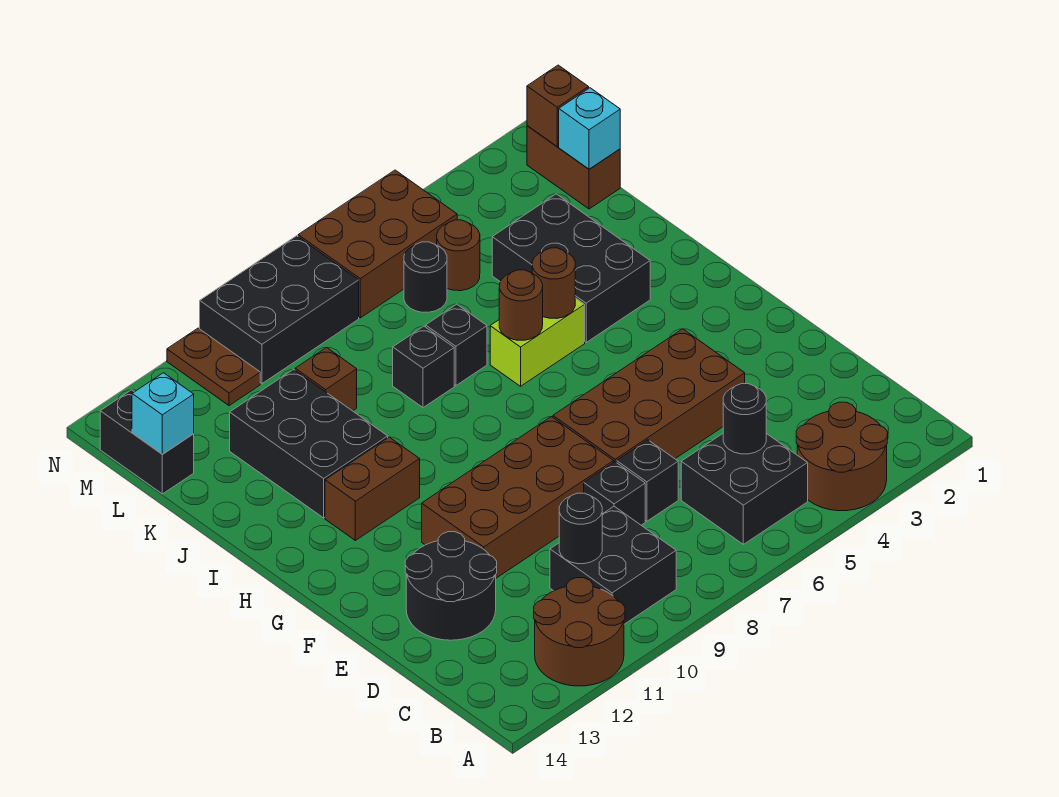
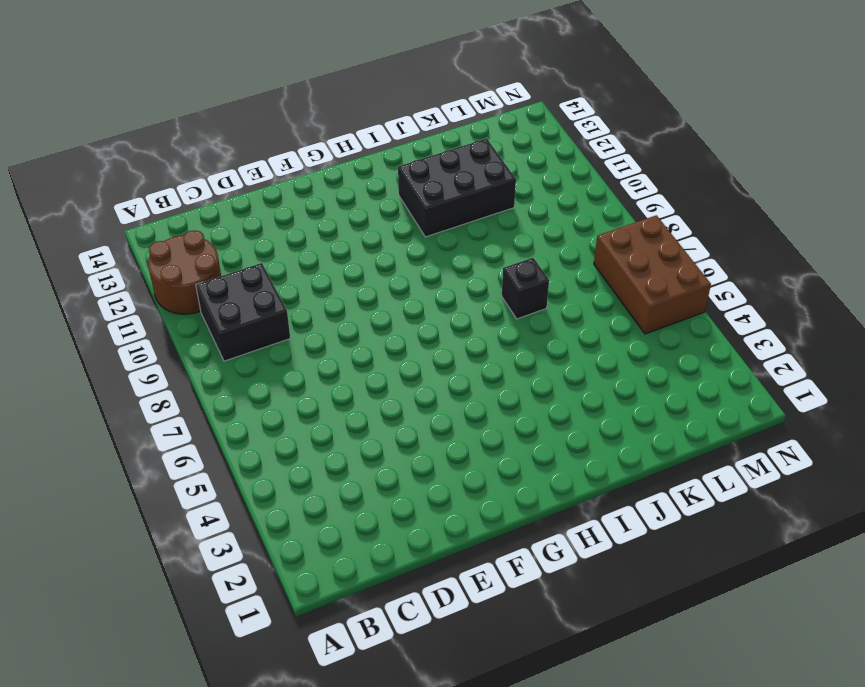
none -> brown 2x2 round brick [796,402,888,511]
none -> black 2x2 brick [681,433,808,544]
none -> black 1x1 brick [617,440,678,521]
none -> black 1x1 brick [584,462,645,525]

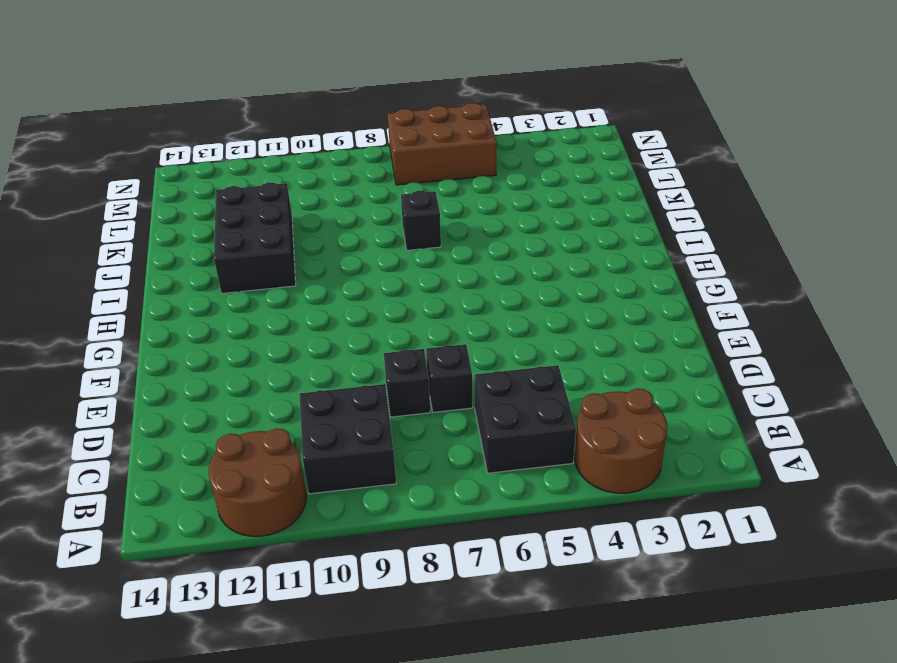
none -> black 2x2 round brick [405,532,497,640]
none -> brown 2x4 brick [553,329,745,463]
none -> brown 2x4 brick [422,417,614,578]
none -> brown 1x2 brick [325,437,420,540]

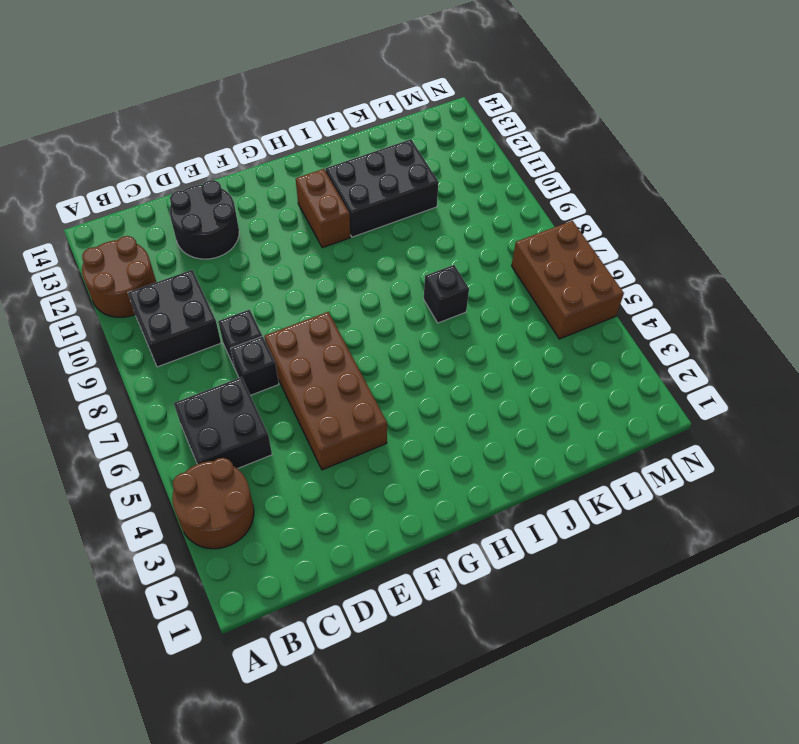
none -> brown 2x4 brick [422,417,614,578]
none -> black 2x3 brick [492,194,650,342]
none -> lime 1x2 brick [490,298,585,386]
none -> black 1x1 brick [393,326,454,408]

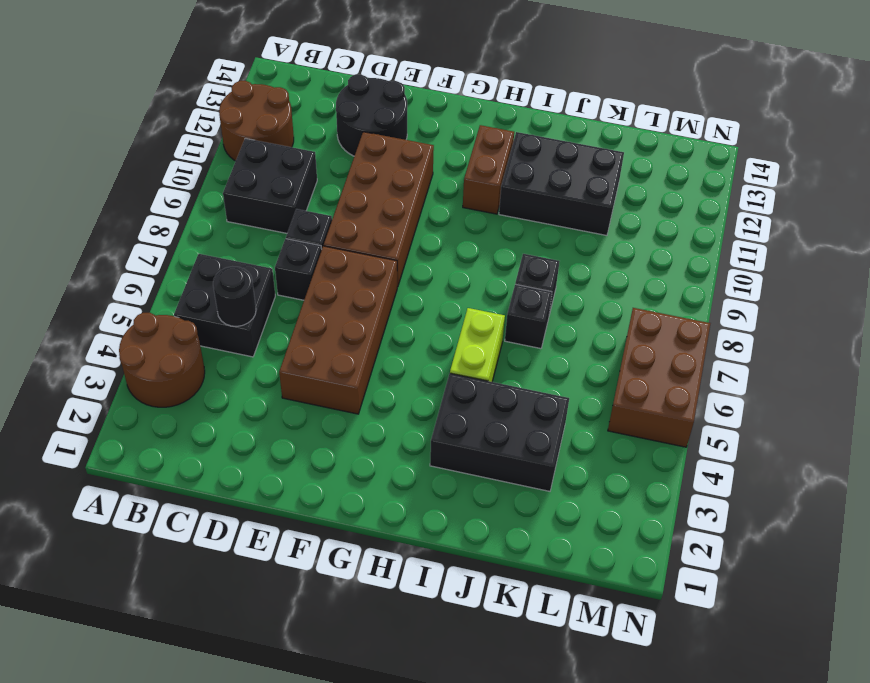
none -> brown 1x1 brick [295,348,357,411]
none -> brown 1x2 brick [527,126,620,209]
none -> brown 1x1 round brick [437,220,480,291]
none -> black 1x1 round brick [404,242,447,312]

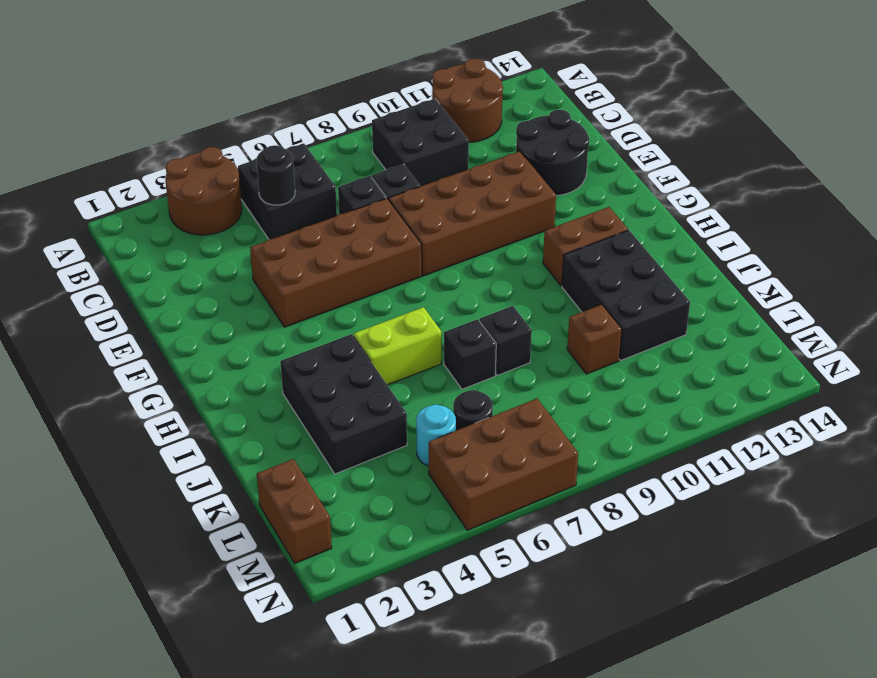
cyan 1x1 round brick [416,405,456,466] -> brown 1x1 round brick [437,220,480,291]
none -> black 1x2 brick [100,390,194,494]
none -> black 2x3 brick [200,236,359,384]
none -> brown 1x2 plate [167,328,260,406]
none -> black 1x1 round brick [559,493,602,564]

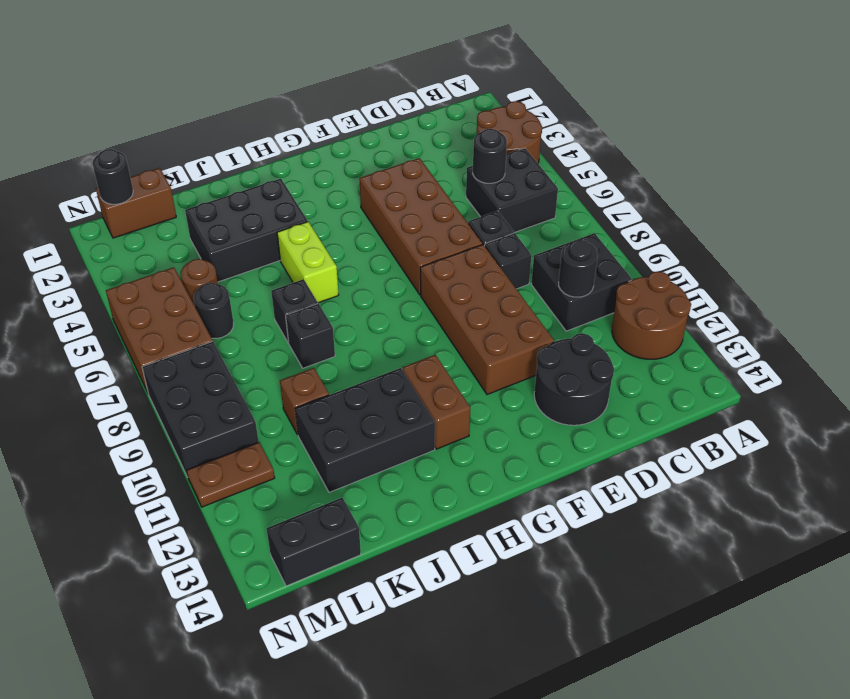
black 1x1 round brick [92,149,133,204] -> brown 1x1 brick [527,65,589,146]
none -> brown 1x1 round brick [532,248,575,319]
none -> brown 1x1 round brick [499,270,543,340]
none -> cyan 1x1 brick [559,88,620,169]
none -> cyan 1x1 brick [132,373,194,454]

